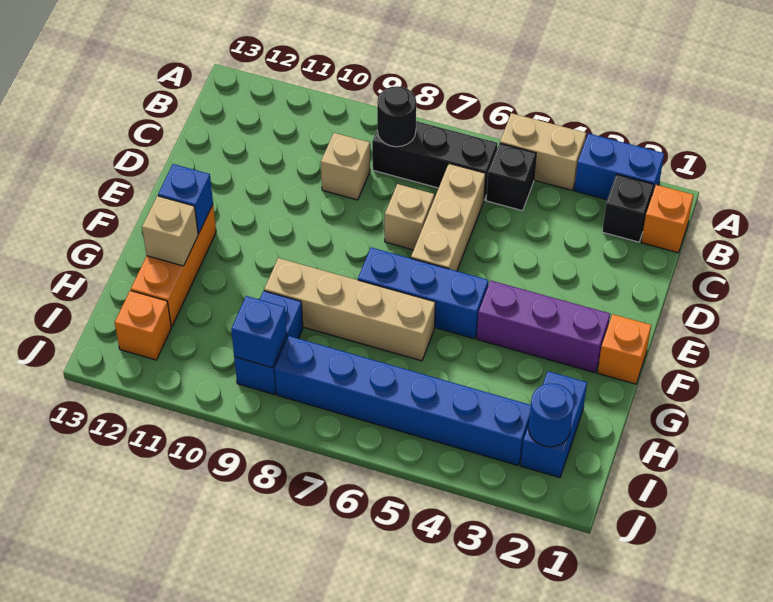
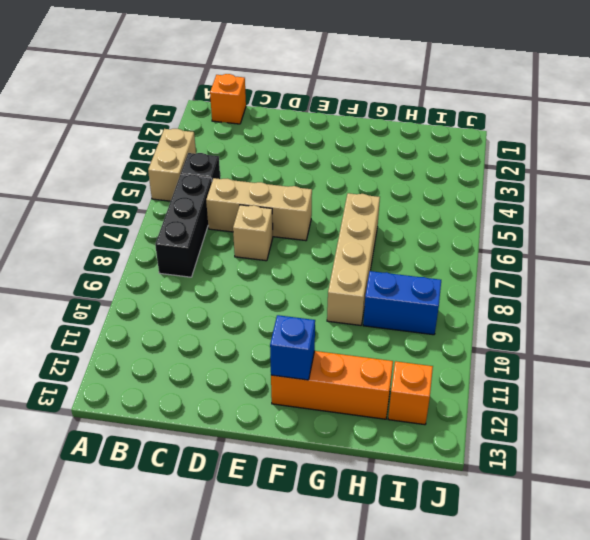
none -> blue 1x2 brick [574,133,664,200]
none -> black 1x1 brick [602,174,654,242]
none -> tan 1x1 brick [321,133,370,200]

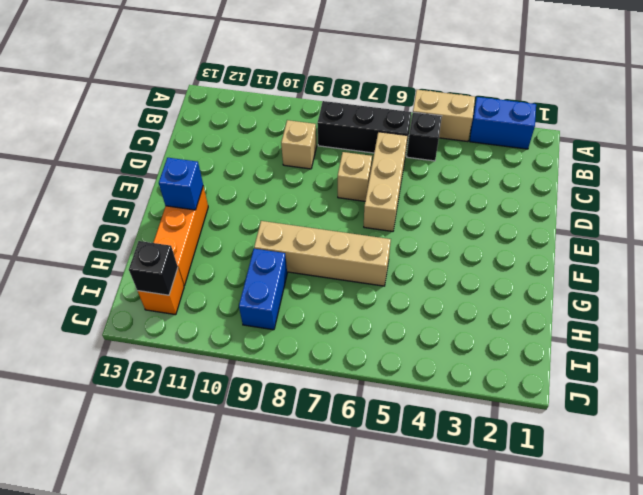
black 1x1 brick [129,241,178,295] -> black 1x1 brick moved to [602,174,654,242]
none -> orange 1x1 brick [641,185,694,253]
none -> orange 1x1 brick [598,314,651,384]
none -> purple 1x3 brick [477,281,610,373]

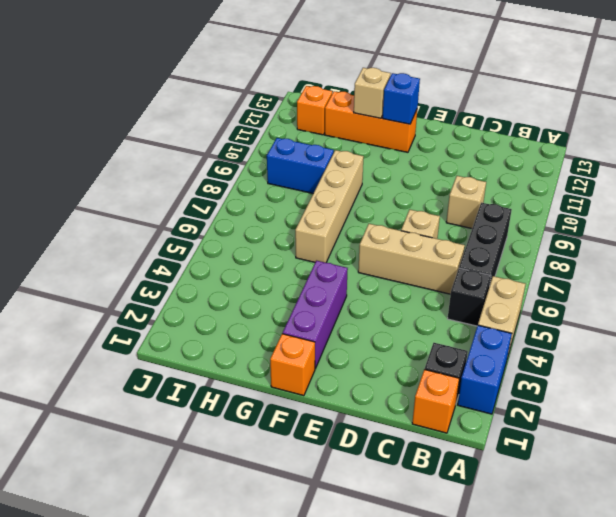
none -> blue 1x3 brick [358,248,488,339]
none -> blue 1x2 brick [521,371,587,478]
none -> blue 1x6 brick [275,336,531,465]

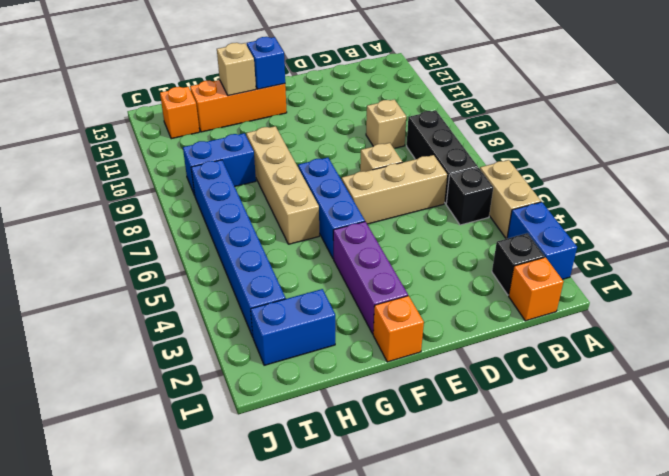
none -> black 1x1 round brick [377,86,416,147]
none -> blue 1x1 round brick [528,384,574,447]
none -> blue 1x1 brick [231,296,287,368]

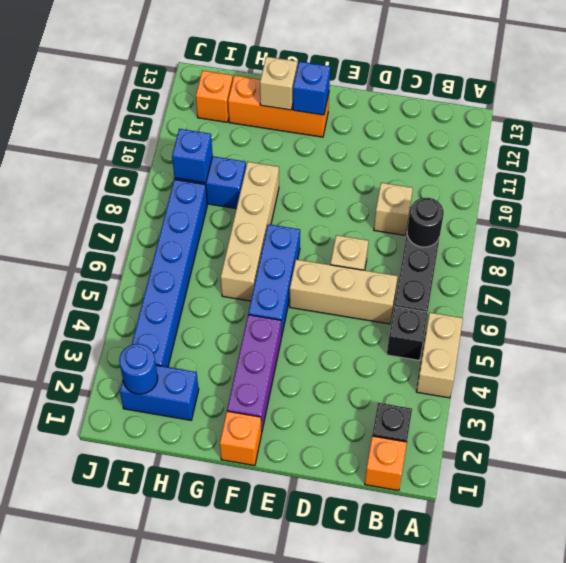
none -> blue 1x2 brick [574,133,664,200]

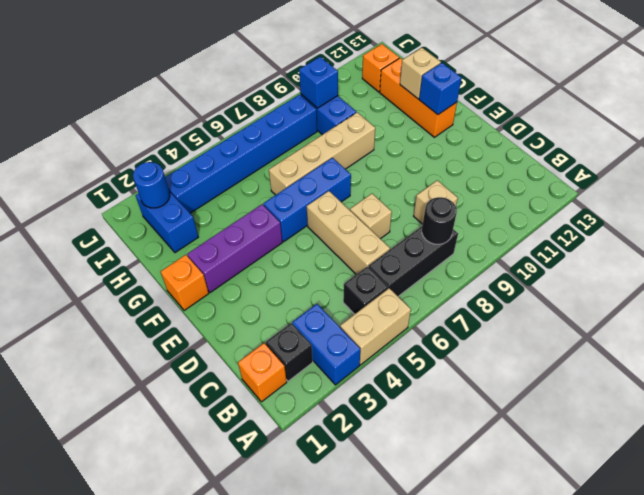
blue 1x2 brick [292,304,360,385] -> blue 1x2 brick turned to [574,133,664,200]

